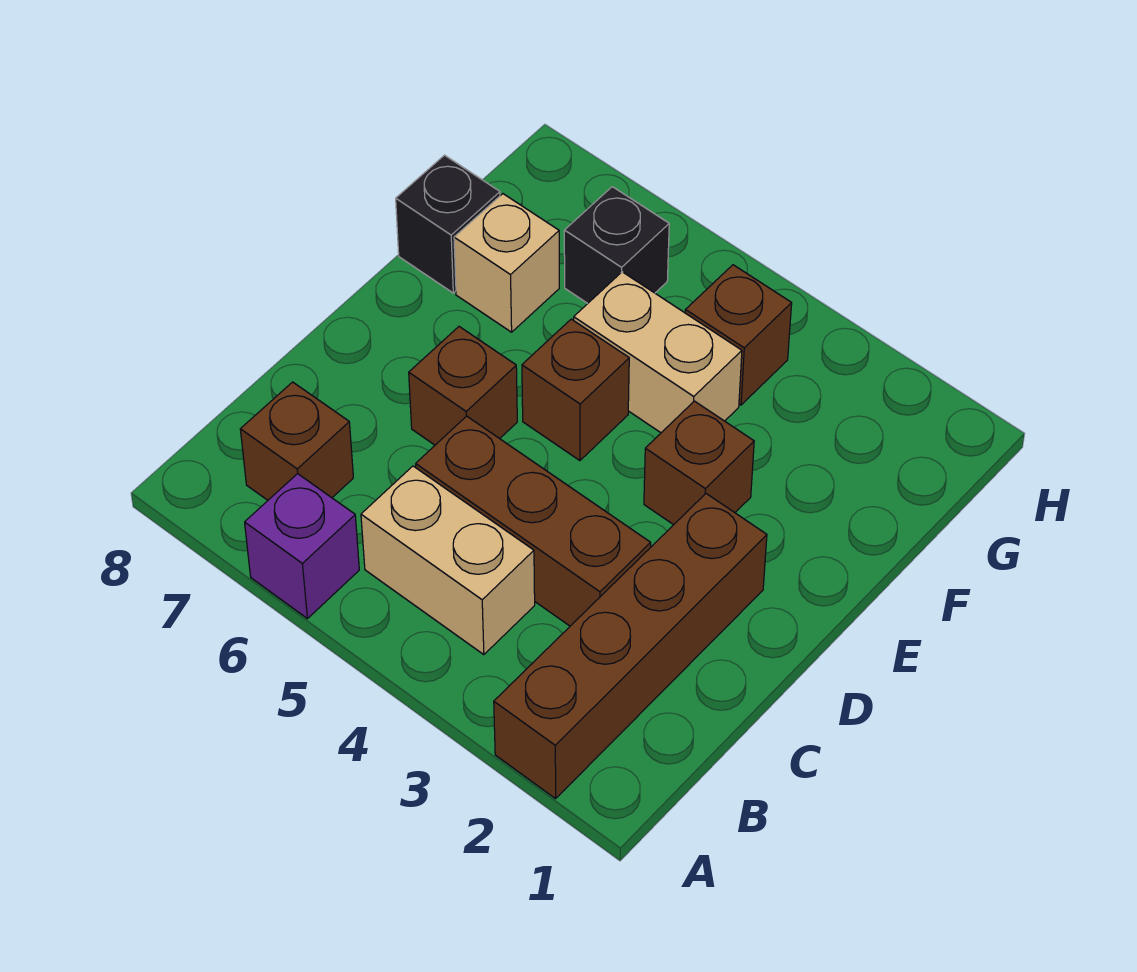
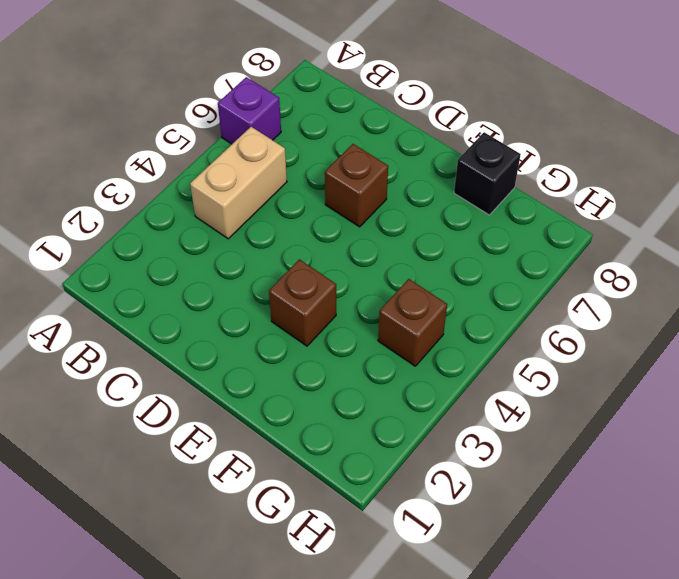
none -> brown 1x4 brick [494,494,767,799]
none -> brown 1x1 brick [240,382,353,500]
none -> brown 1x3 brick [416,416,651,626]

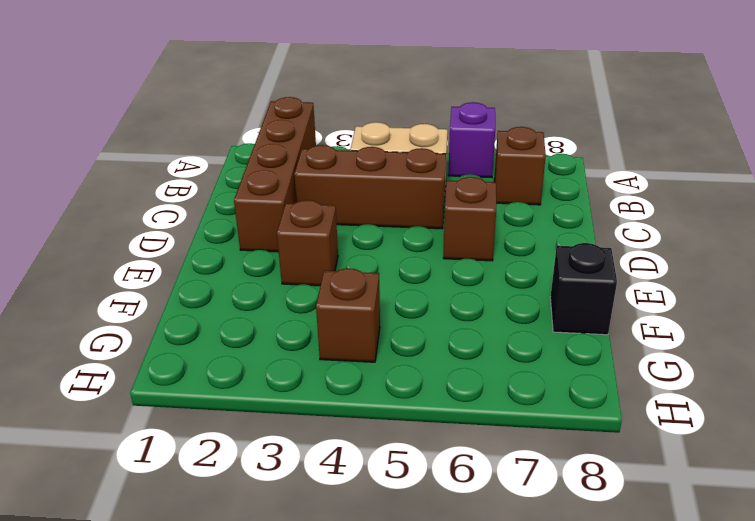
none -> brown 1x1 brick [522,319,629,461]
none -> tan 1x2 brick [574,272,742,433]
none -> tan 1x1 brick [454,194,559,332]

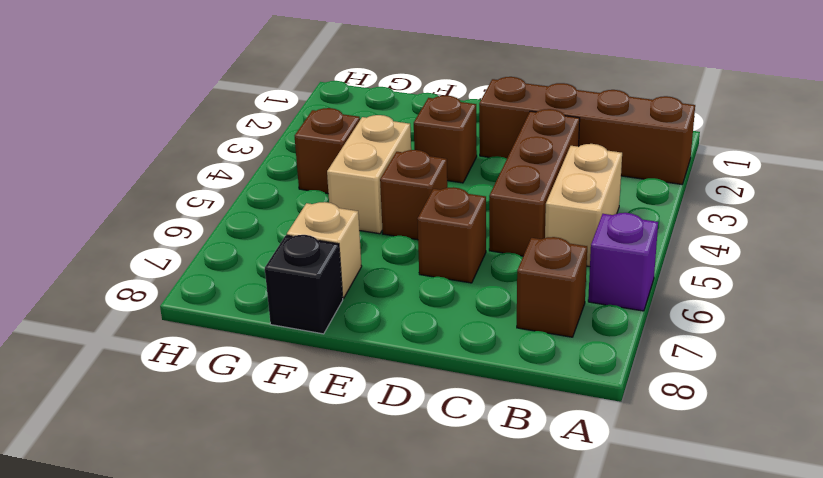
none -> black 1x1 brick [564,187,669,303]

